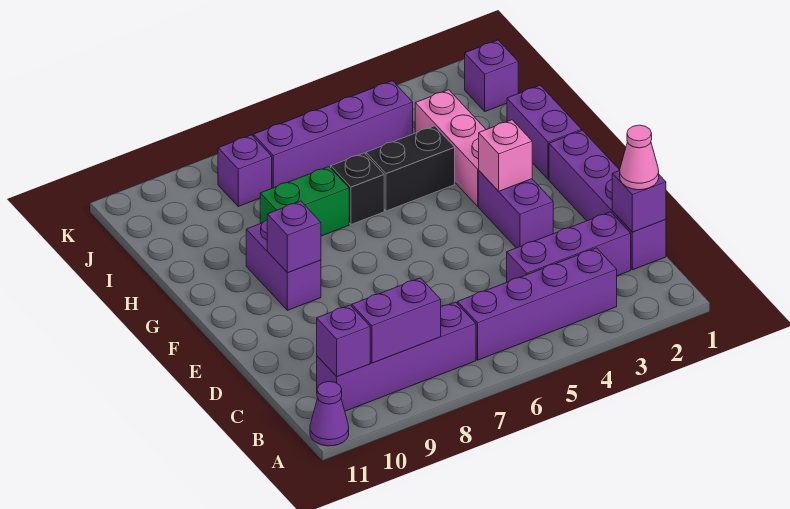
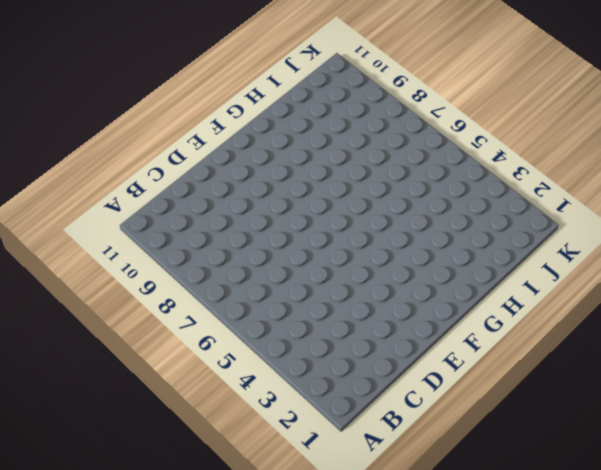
none -> purple 1x1 cone [310,382,349,446]
none -> purple 1x4 brick [457,248,617,360]
none -> purple 1x4 brick [317,302,476,411]

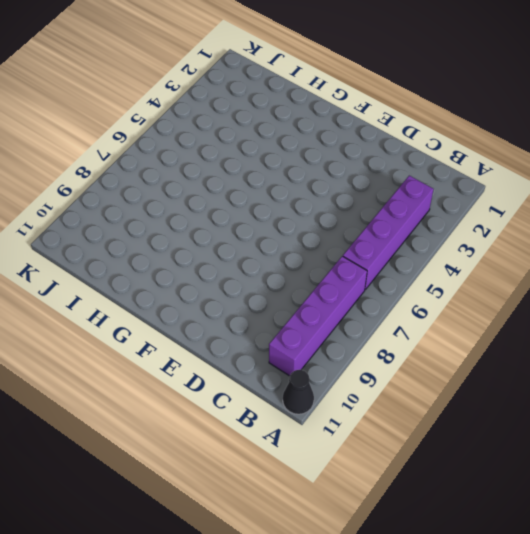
black 1x1 cone [283,370,314,414] -> purple 1x1 cone [310,382,349,446]
none -> purple 1x4 brick [549,131,666,270]
none -> purple 1x3 brick [507,212,631,282]
none -> purple 1x2 brick [479,171,553,248]

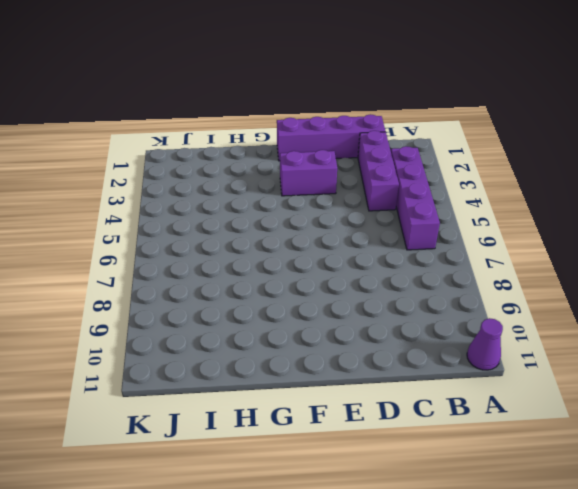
none -> purple 1x4 brick [317,302,476,411]
none -> purple 1x2 brick [246,220,321,310]
none -> purple 1x2 brick [507,85,582,179]

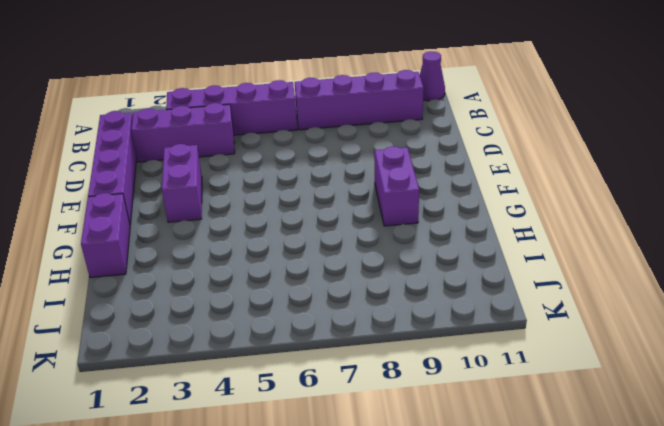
none -> pink 1x3 brick [415,90,486,206]
none -> black 1x2 brick [366,126,455,211]
none -> black 1x1 brick [331,153,384,224]

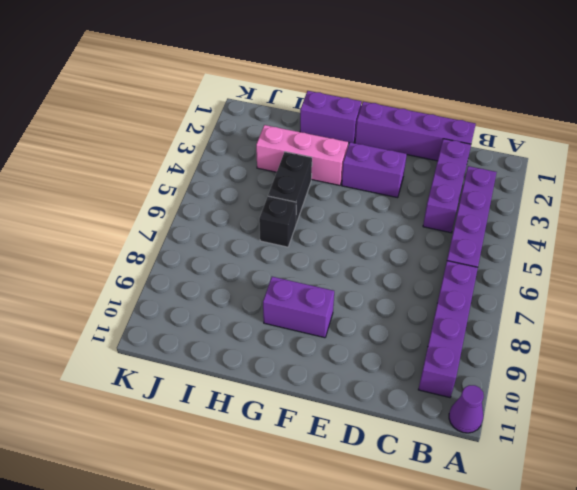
none -> green 1x2 brick [260,167,349,236]
none -> purple 1x1 brick [465,40,518,111]
none -> purple 1x4 brick [253,81,413,188]

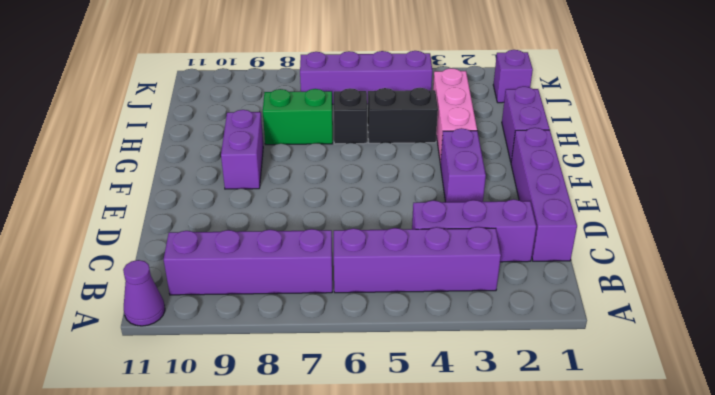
none -> purple 1x1 brick [218,135,272,206]
none -> purple 1x2 brick [352,278,441,363]
none -> purple 1x1 brick [317,305,370,377]

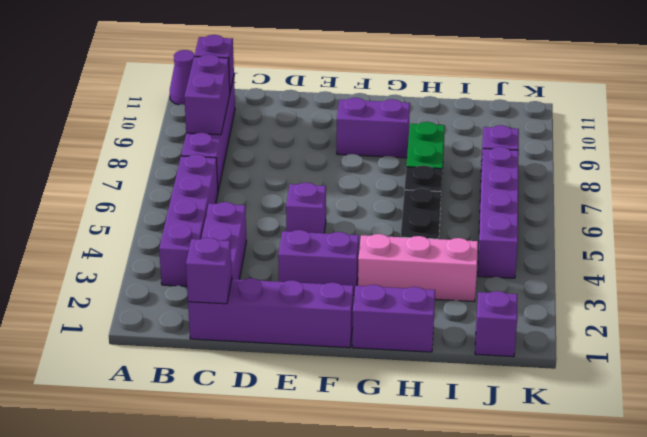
purple 1x1 brick [286,183,326,233] -> purple 1x1 brick moved to [267,201,321,273]
none -> pink 1x1 brick [479,120,532,191]
none -> pink 1x1 cone [620,125,659,190]

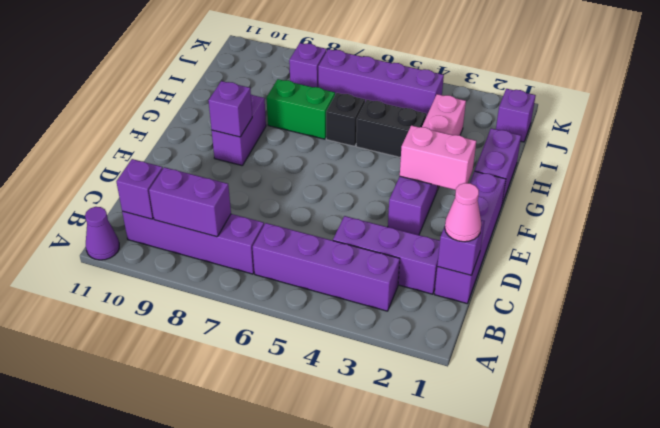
pink 1x2 brick [400,125,476,190] -> pink 1x1 brick [479,120,532,191]

